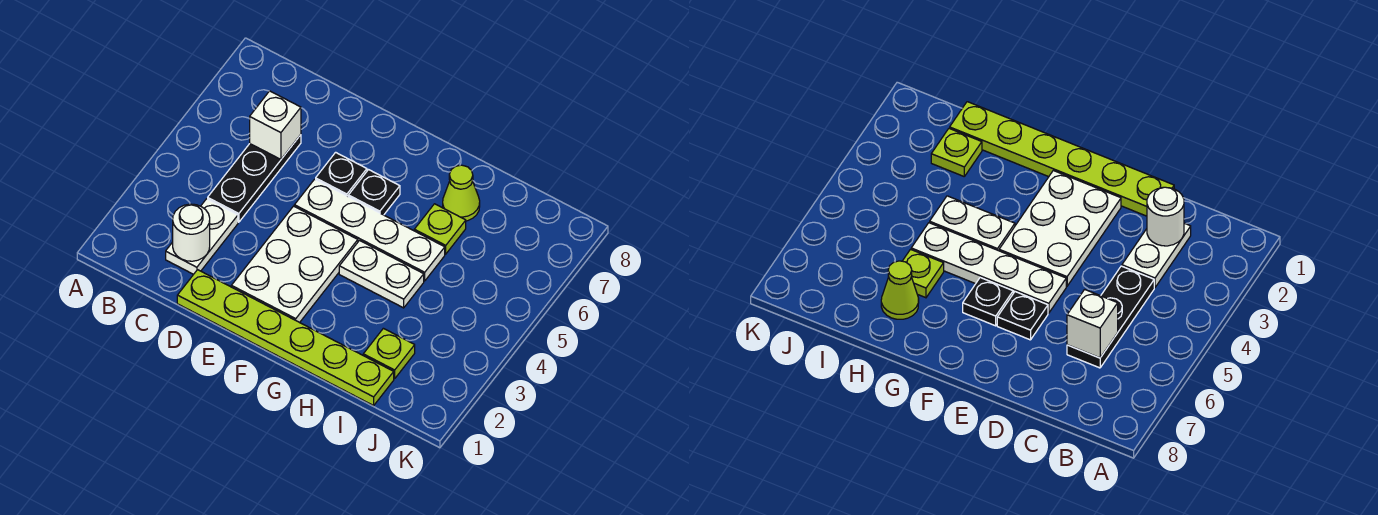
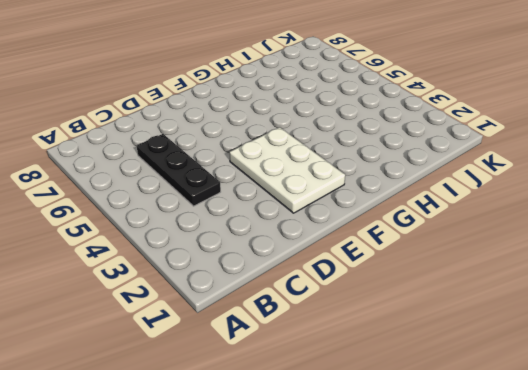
none -> white 1x2 plate [166,199,238,274]
none -> lime 1x6 plate [177,270,394,406]
none -> white 1x4 plate [294,179,445,281]

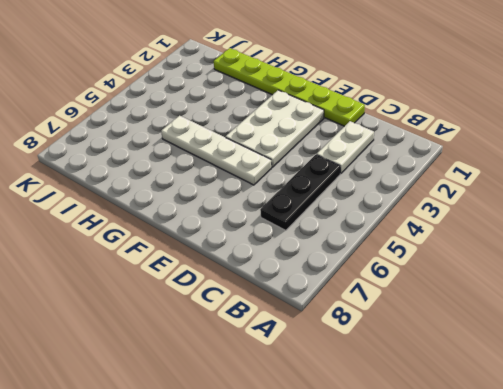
none -> black 1x1 plate [316,152,367,196]
none -> black 1x1 plate [348,170,400,215]
none -> white 1x2 plate [339,240,424,308]

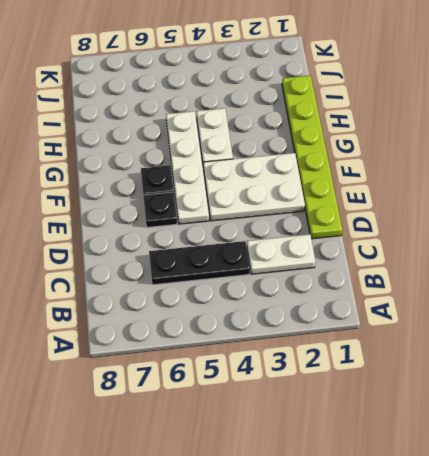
none -> lime 1x1 plate [414,204,466,254]
none -> lime 1x1 cone [443,165,480,221]
none -> lime 1x1 plate [363,328,415,379]

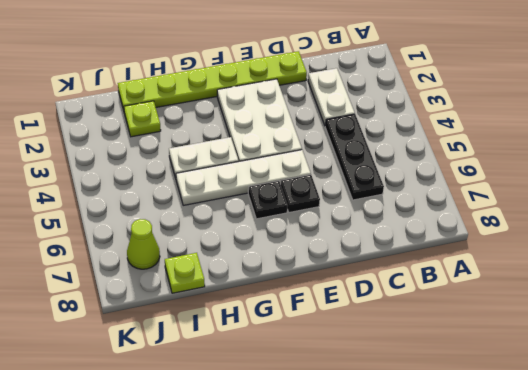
lime 1x1 plate [165,253,205,293] -> lime 1x1 plate moved to [414,204,466,254]
lime 1x1 cone [127,219,160,269] -> lime 1x1 cone moved to [443,165,480,221]
none -> white 1x1 round brick [173,204,210,261]
none -> white 1x1 brick [250,91,301,159]

